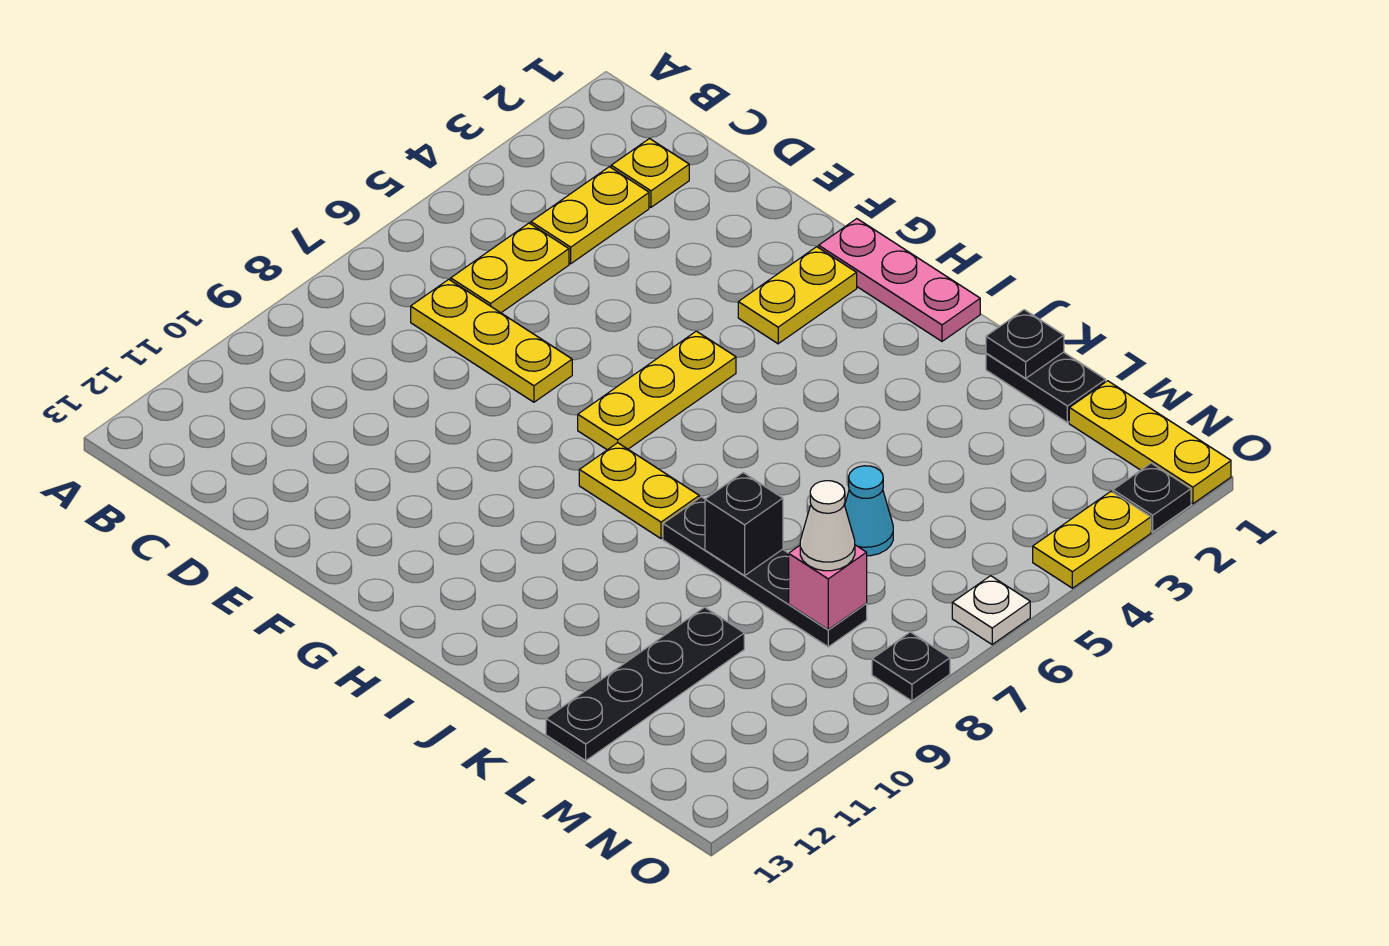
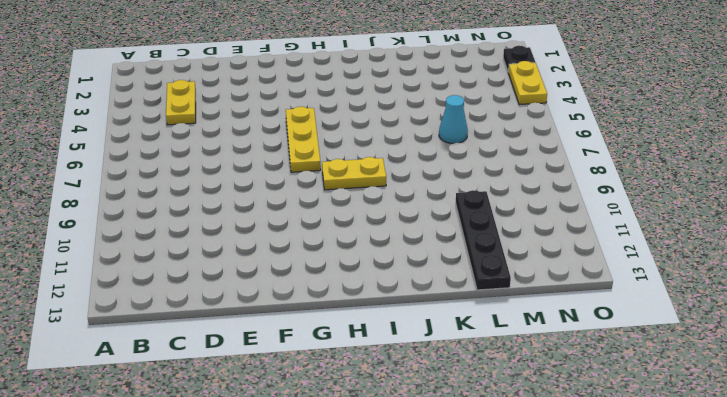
none -> yellow 1x1 plate [611,139,689,207]
none -> yellow 1x2 plate [451,223,569,313]
none -> yellow 1x3 plate [411,279,572,402]

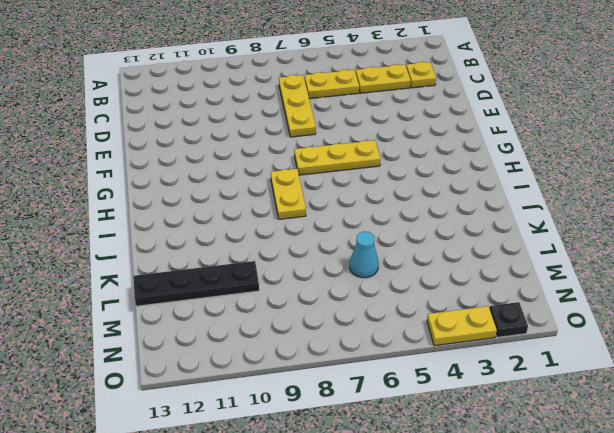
none -> pink 1x3 plate [819,219,980,341]
none -> yellow 1x2 plate [738,247,857,344]
none -> black 1x4 plate [663,497,867,647]

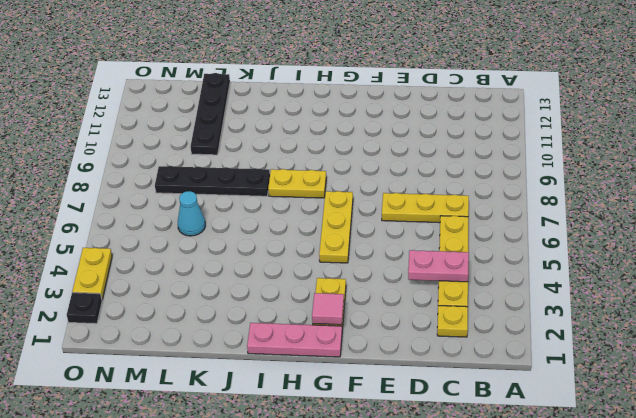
pink 1x2 plate [408,250,469,282] -> none
pink 1x1 tile [312,293,344,325] -> none
none -> black 1x2 plate [986,352,1106,423]
none -> yellow 1x3 plate [1069,381,1231,504]
none -> white 1x1 plate [952,576,1030,644]

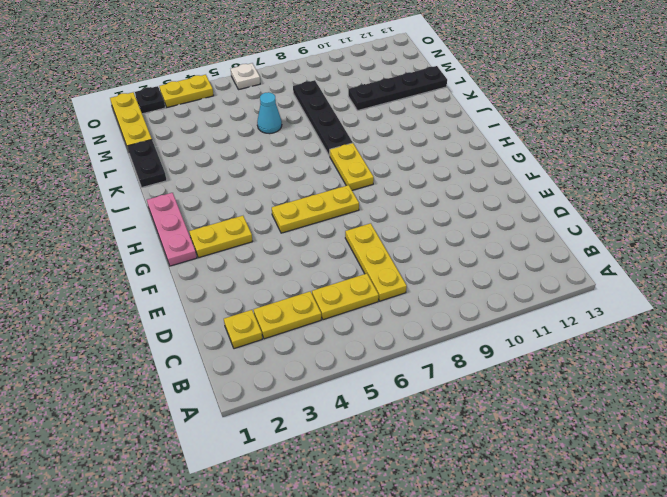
none -> black 1x1 plate [872,632,950,701]
none -> black 1x1 plate [986,310,1064,379]
none -> black 1x1 brick [705,473,783,575]

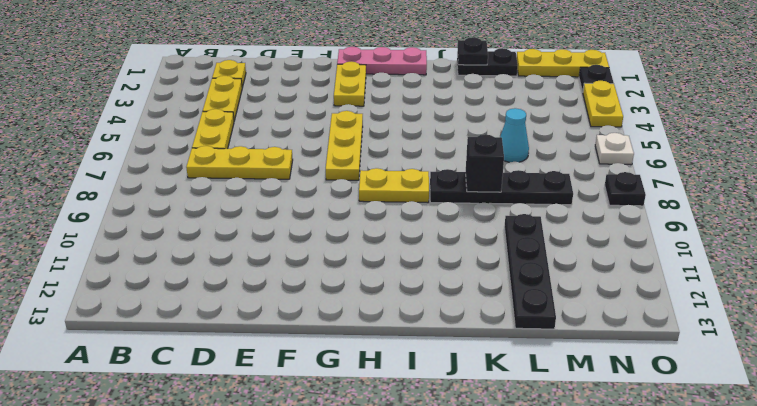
none -> pink 1x1 brick [789,545,867,630]
none -> white 1x1 cone [800,481,855,571]

